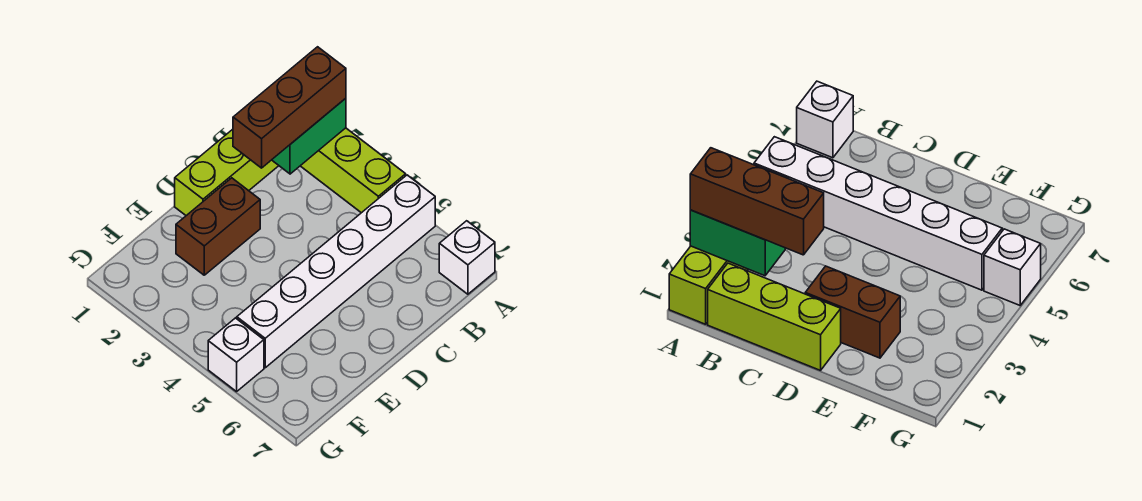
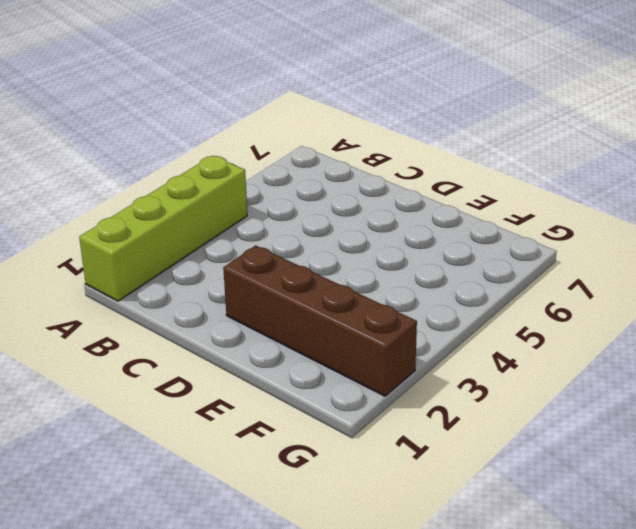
brown 1x4 brick [223,245,417,396] -> brown 1x2 brick [176,178,260,275]
none -> white 1x6 brick [237,175,435,368]
none -> white 1x1 brick [439,221,495,294]

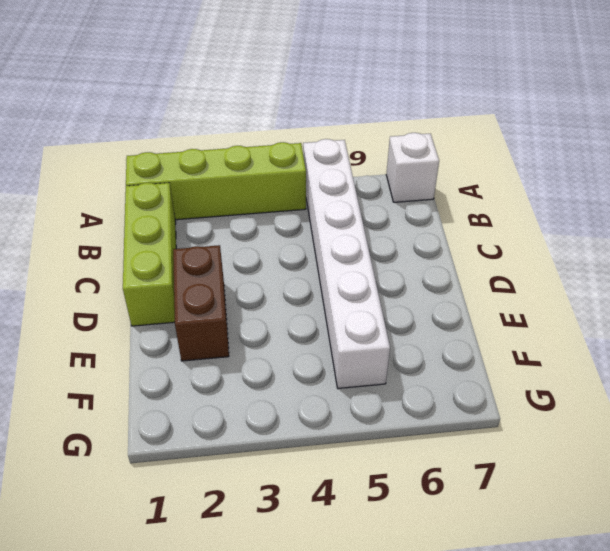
none -> white 1x1 brick [208,318,264,392]
none -> green 1x2 brick [272,98,346,174]

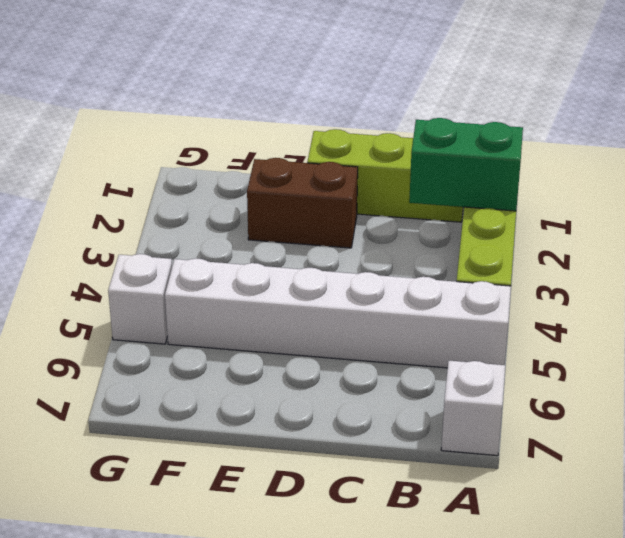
none -> brown 1x3 brick [233,47,346,168]

